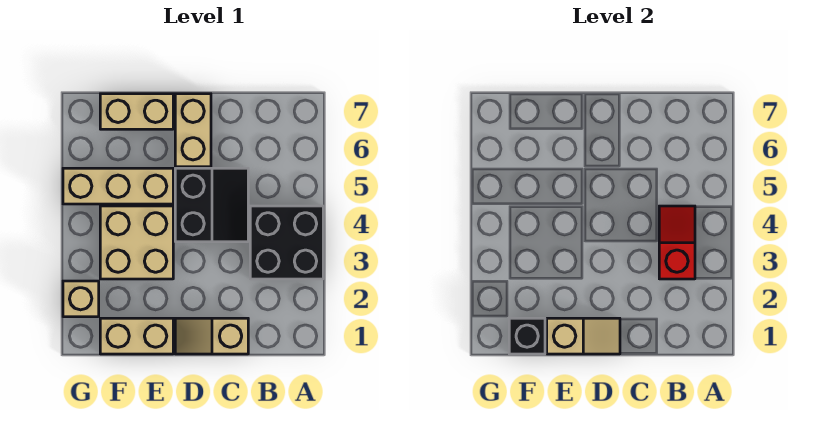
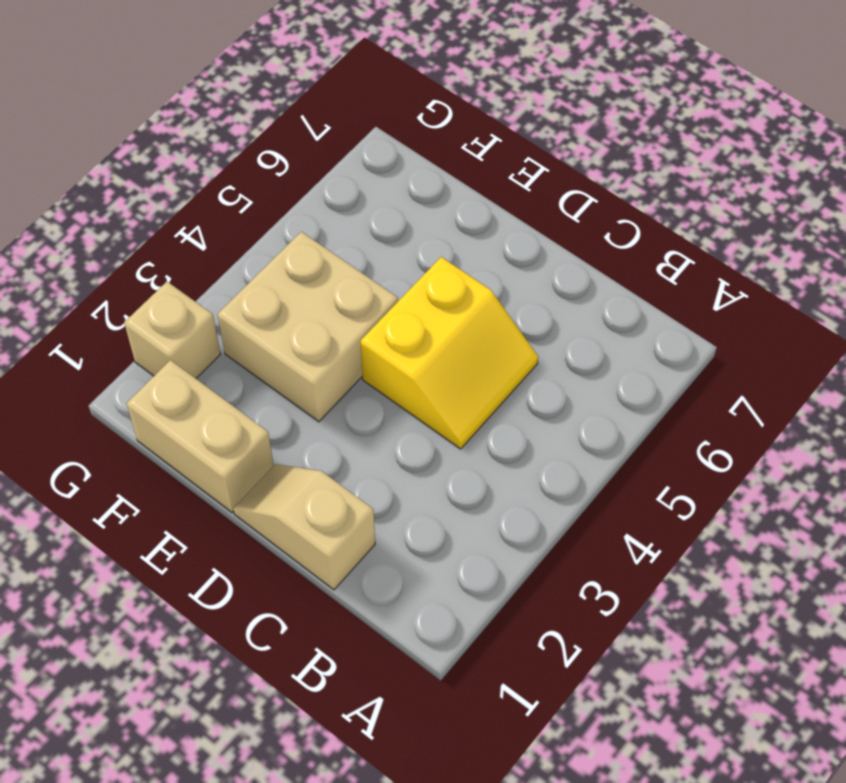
yellow 2x2 slope [361,257,538,449] -> black 2x2 slope [175,168,248,242]
none -> black 2x2 brick [250,206,323,279]
none -> tan 1x2 brick [175,94,211,167]
none -> tan 1x3 brick [63,168,173,204]

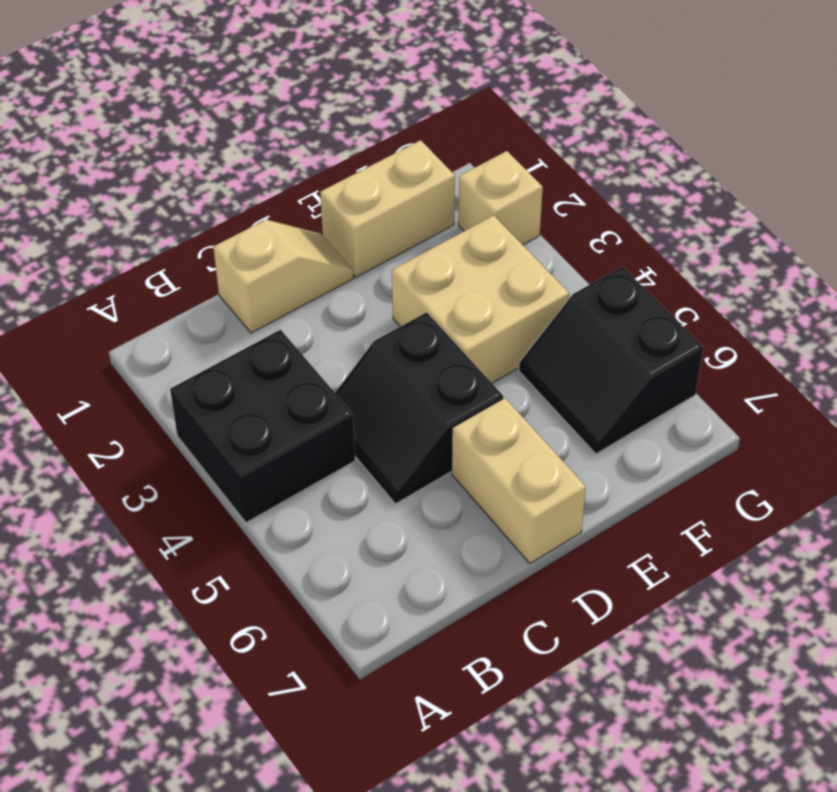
black 2x2 slope [519,267,703,454] -> tan 1x3 brick [63,168,173,204]
none -> tan 1x2 brick [100,94,173,129]
none -> red 1x2 slope [659,206,695,279]
none -> tan 1x2 slope [547,318,620,354]

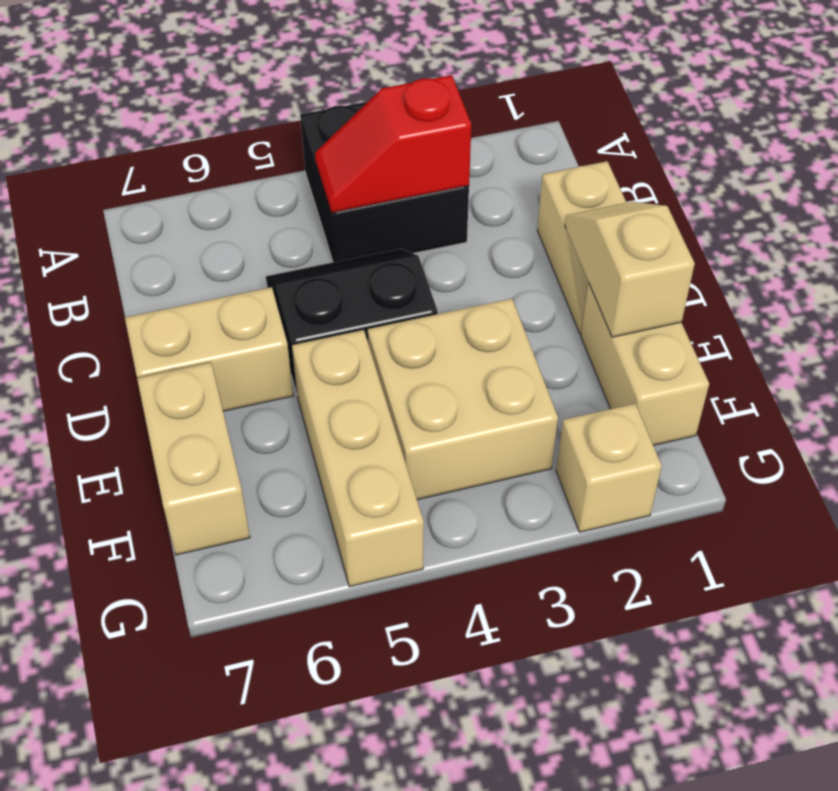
none -> black 1x1 brick [509,318,545,354]

